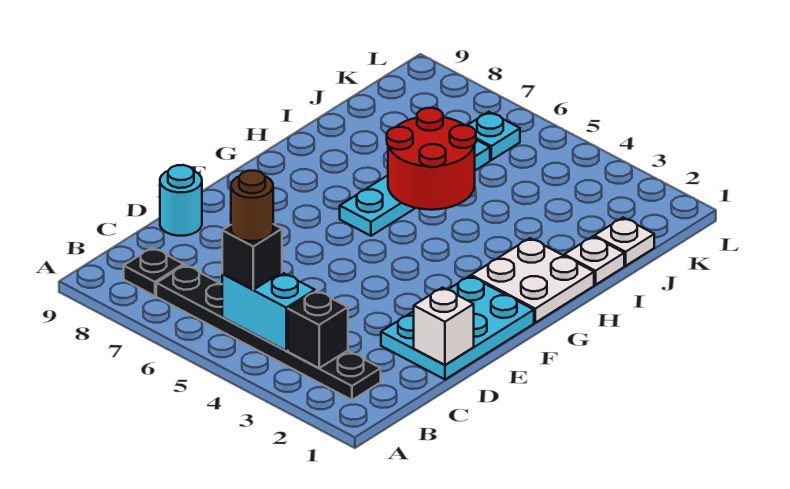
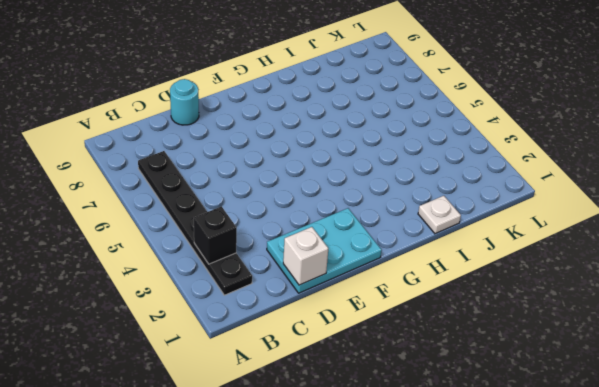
none -> black 1x1 plate [124,248,184,296]
none -> white 2x2 plate [471,238,594,323]
none -> cyan 1x4 plate [340,140,490,236]

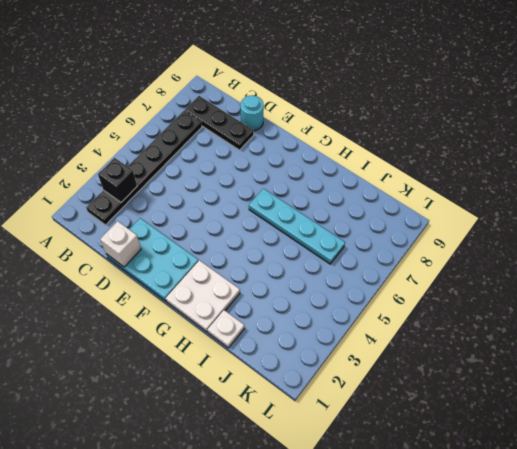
black 1x3 plate [185,96,254,150] -> black 1x1 plate [124,248,184,296]
none -> white 1x1 plate [594,218,654,266]
none -> cyan 1x1 plate [467,112,520,160]
none -> cyan 1x2 brick [222,272,315,351]

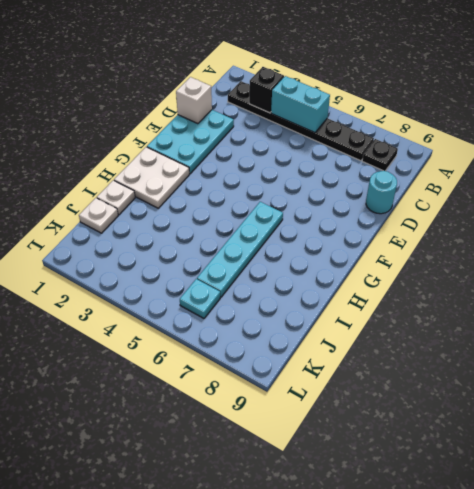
none -> red 2x2 round brick [387,108,476,210]
none -> black 1x1 brick [222,224,282,290]
none -> brown 1x1 round brick [231,171,273,241]

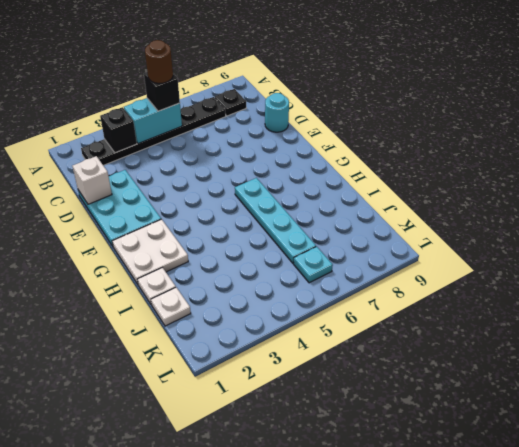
none -> red 2x2 round brick [387,108,476,210]

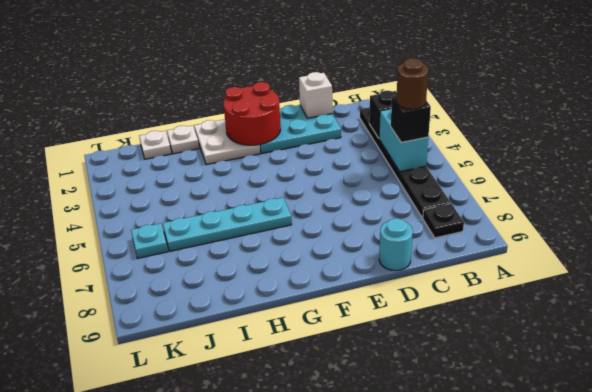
red 2x2 round brick [224,82,281,145] -> red 2x2 round brick moved to [387,108,476,210]

